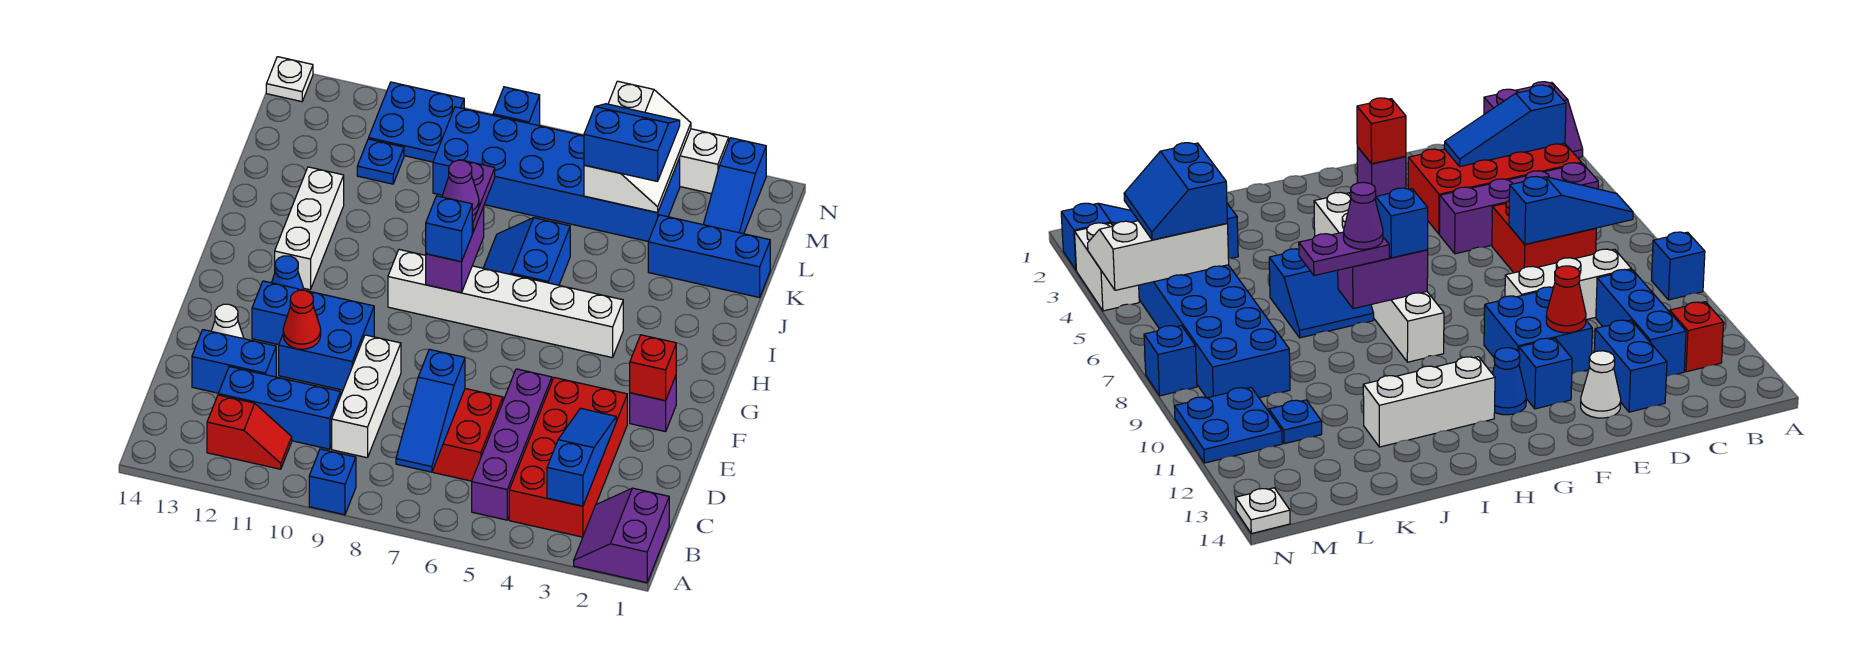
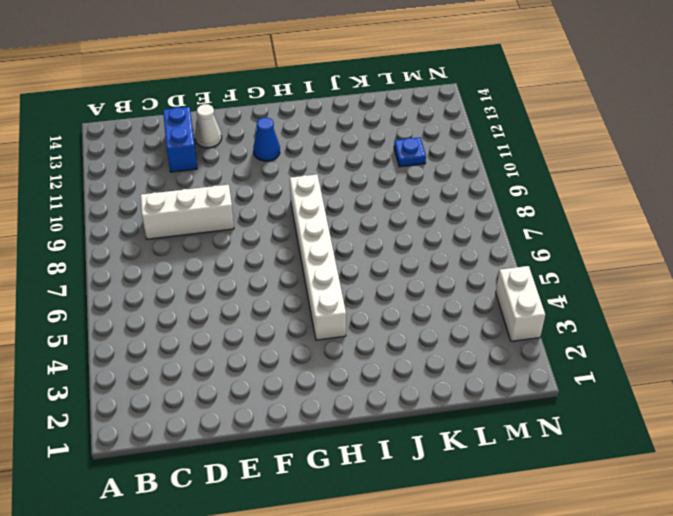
none -> purple 2x2 slope [574,488,669,583]
none -> blue 1x1 brick [309,449,356,515]
none -> red 2x4 brick [509,377,627,537]
none -> purple 1x4 brick [472,369,552,520]

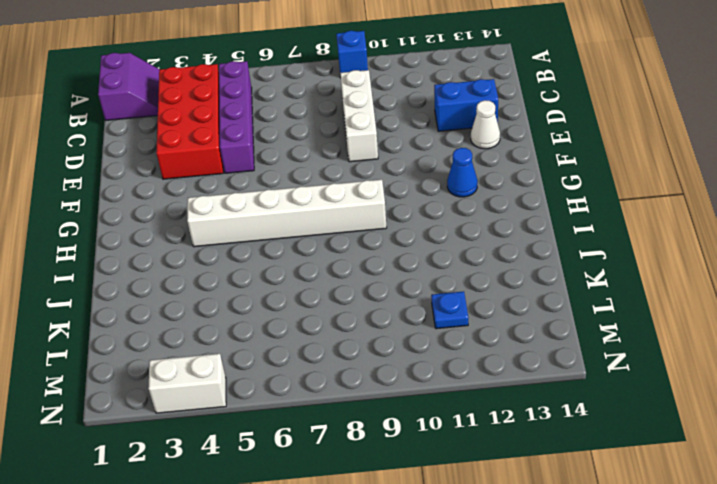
none -> red 1x2 slope [207,395,292,469]
none -> red 2x2 brick [432,389,503,481]
none -> blue 1x3 brick [218,367,341,449]
none -> blue 2x2 brick [279,291,374,390]

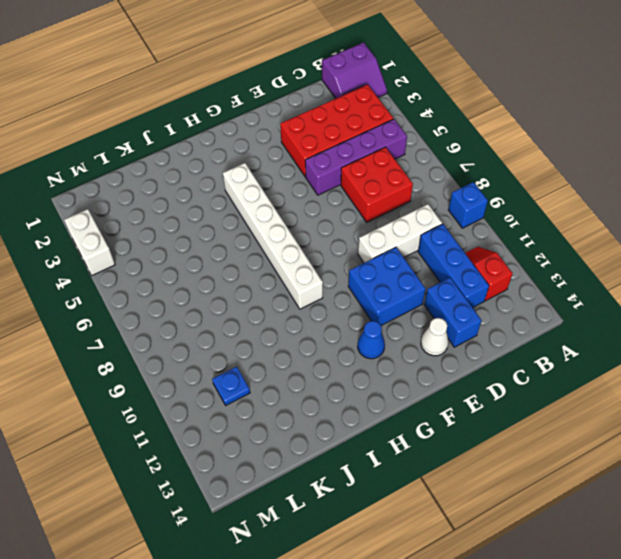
none -> purple 1x1 brick [630,376,676,432]
none -> blue 1x1 brick [252,281,299,345]
none -> white 1x3 brick [275,167,344,290]
none -> blue 2x2 slope [484,218,570,285]

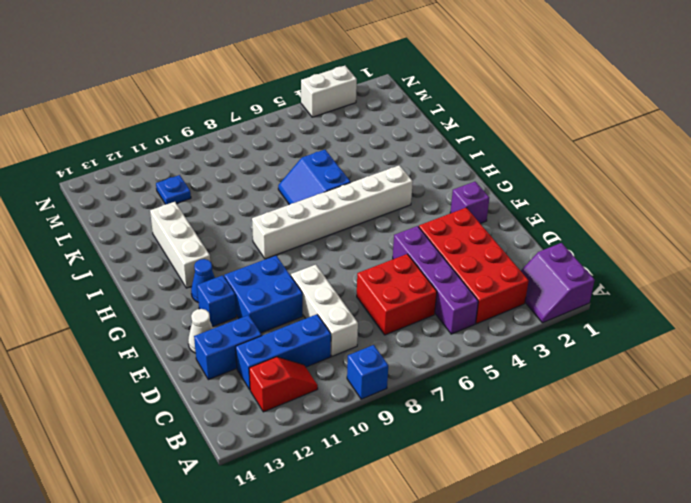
none -> blue 1x3 brick [648,215,770,297]
none -> blue 1x3 slope [703,138,766,234]
none -> blue 2x6 brick [433,107,680,241]
none -> blue 2x2 plate [369,82,464,162]

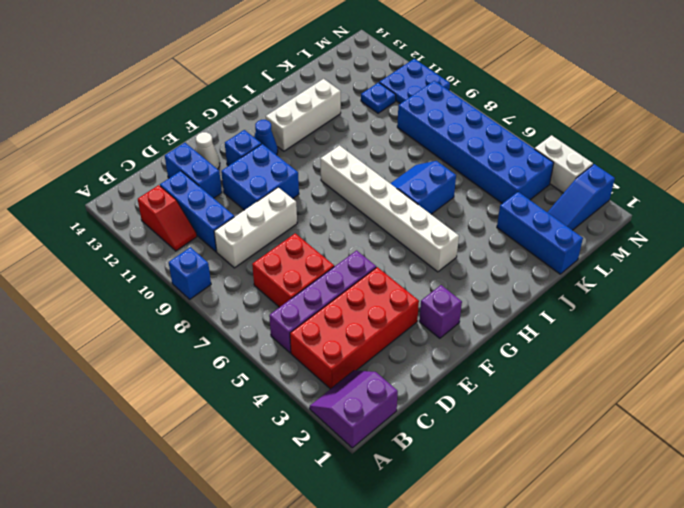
none -> blue 1x1 brick [493,87,540,126]
none -> white 1x1 plate [266,57,313,102]
none -> blue 1x3 slope [547,408,616,506]
none -> blue 1x3 slope [396,349,465,472]

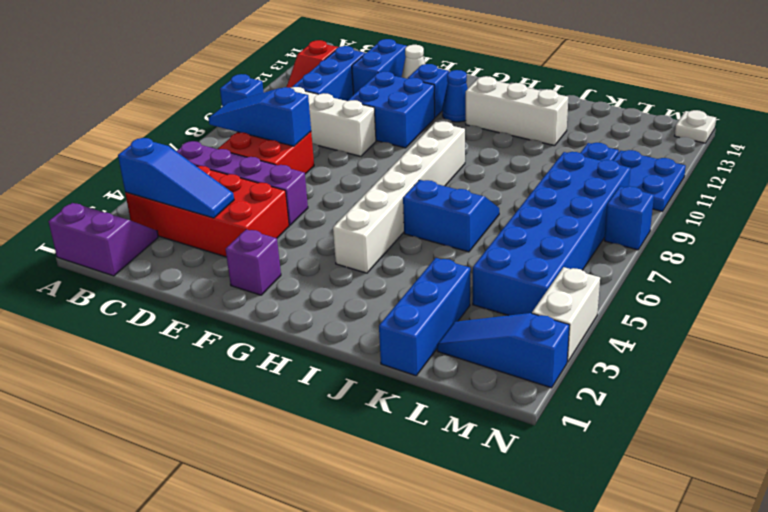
none -> red 1x1 cone [283,290,321,349]
none -> red 1x1 brick [630,335,676,401]
none -> purple 1x2 brick [426,207,484,293]
none -> white 2x3 slope [584,81,691,213]

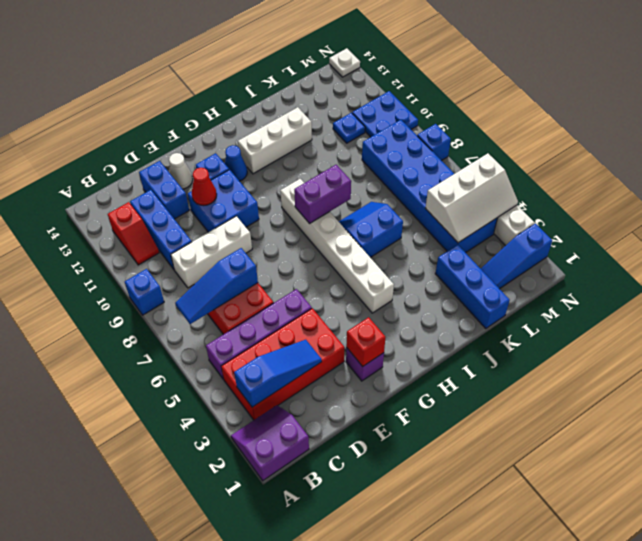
none -> blue 1x1 brick [426,196,472,262]
none -> purple 1x2 plate [466,161,495,233]
none -> blue 2x2 slope [584,104,680,181]
none -> purple 1x1 cone [442,160,479,216]

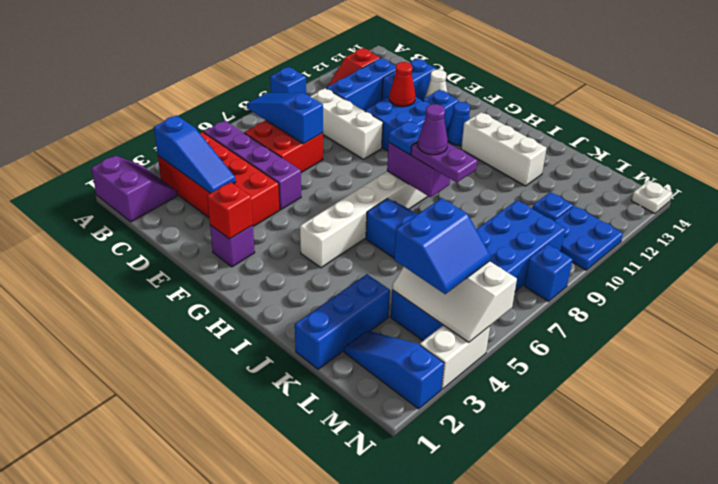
blue 1x1 plate [388,121,422,155] -> blue 1x1 brick [426,196,472,262]

